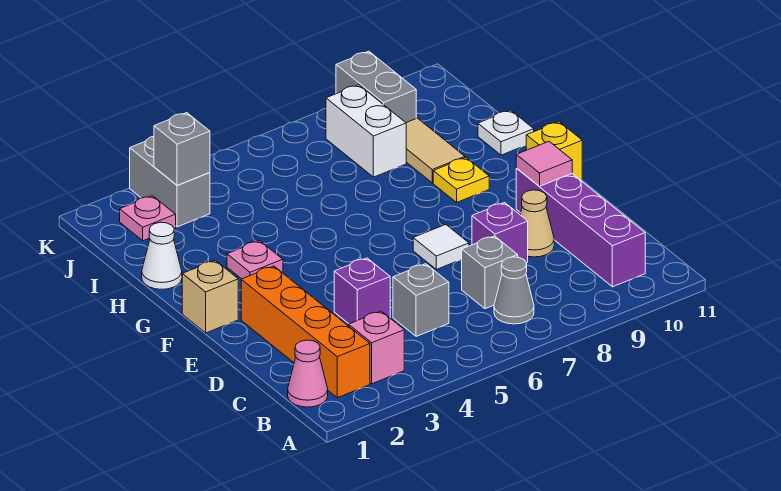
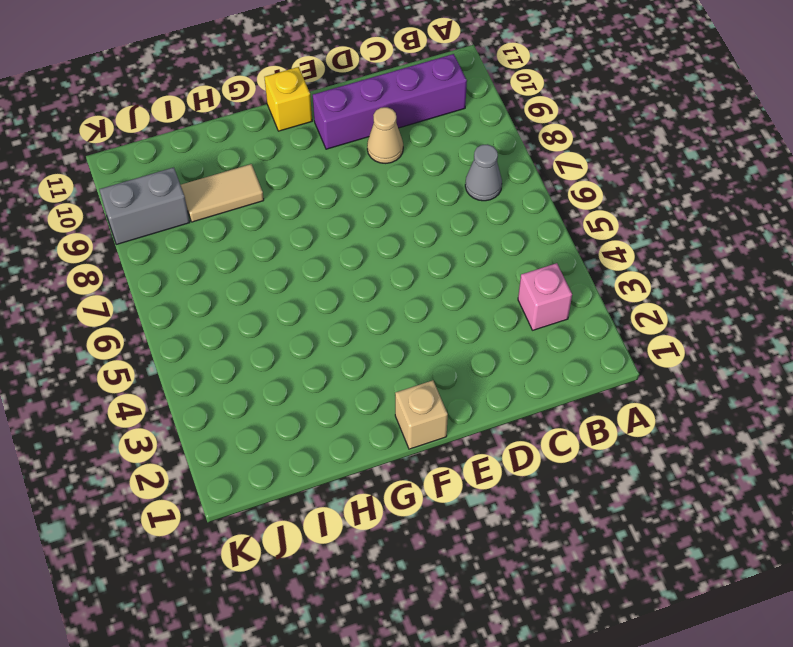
none -> pink 1x1 cone [288,340,328,407]
none -> orange 1x4 brick [241,266,370,398]
none -> grey 1x1 brick [393,264,449,336]

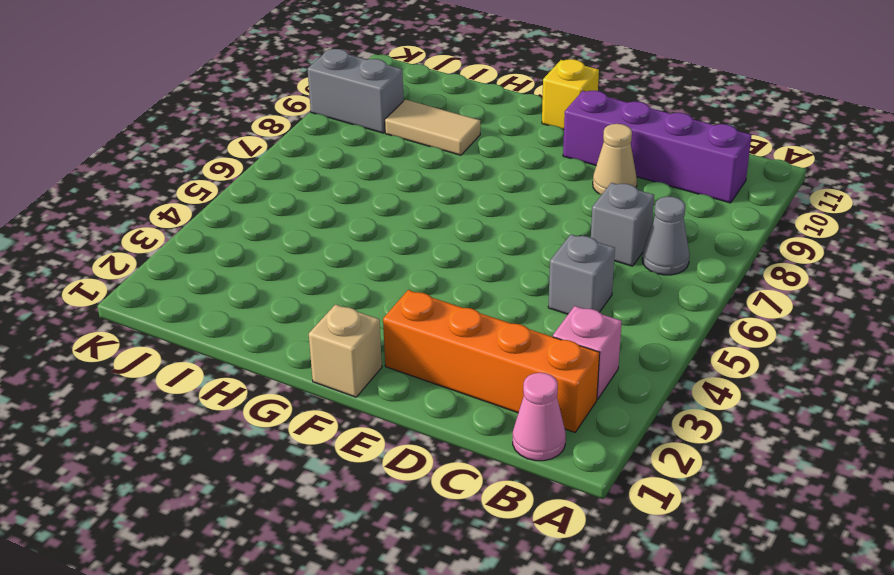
none -> purple 1x1 brick [334,258,390,324]
none -> purple 1x1 brick [472,203,528,263]
none -> white 1x1 tile [413,225,469,269]

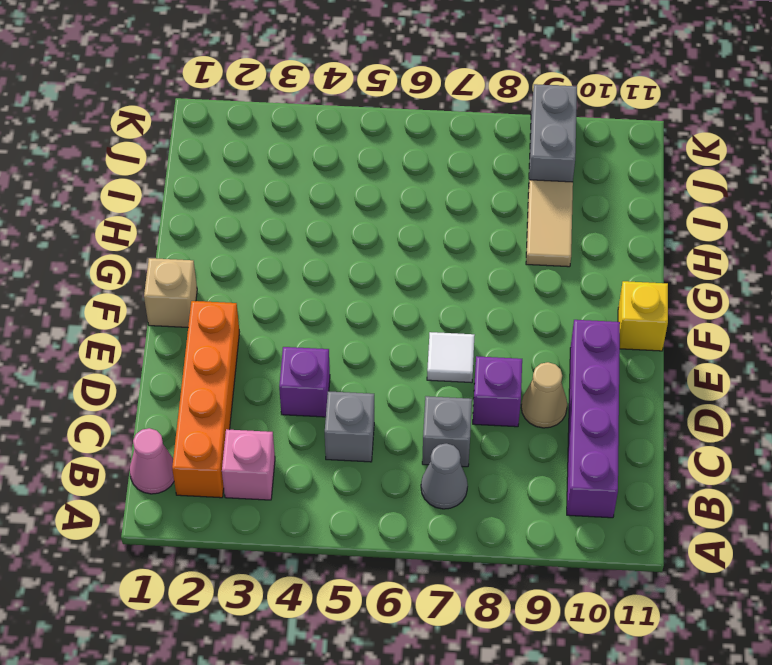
none -> pink 1x1 plate [227,241,283,279]
none -> yellow 1x1 plate [433,158,489,202]
none -> white 1x1 cone [142,222,182,289]

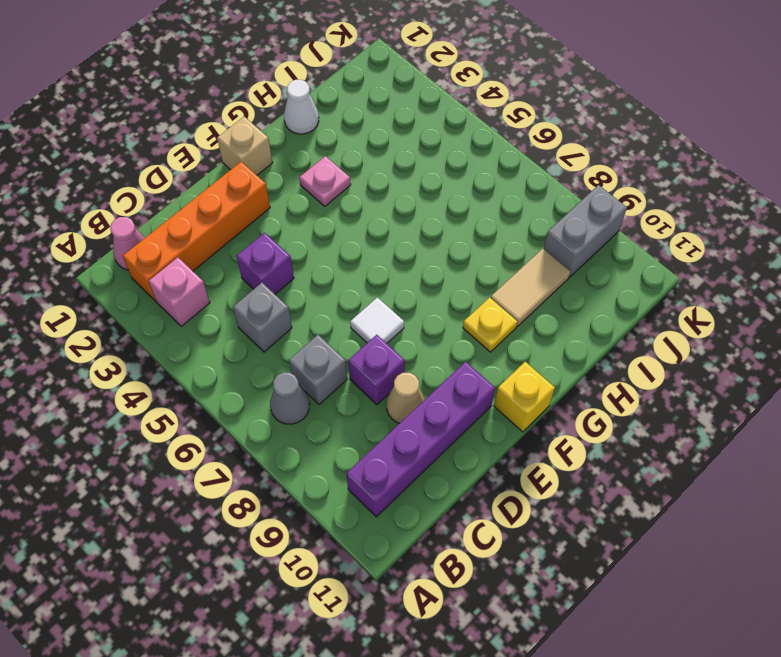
none -> white 1x1 plate [478,110,534,155]
none -> white 1x2 brick [326,85,406,177]
none -> pink 1x1 plate [120,196,176,241]

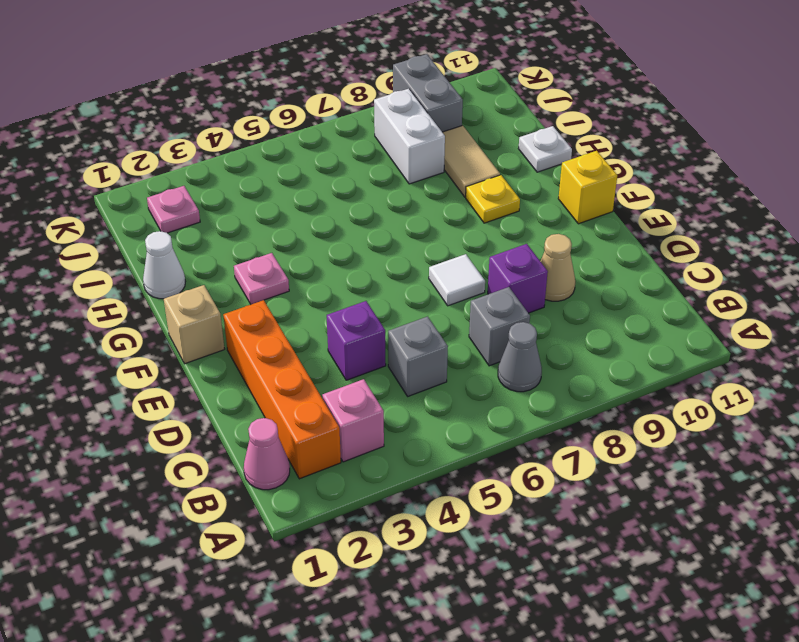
none -> purple 1x4 brick [516,169,645,287]
none -> grey 1x2 brick [130,136,210,227]
none -> pink 1x1 tile [516,141,572,186]

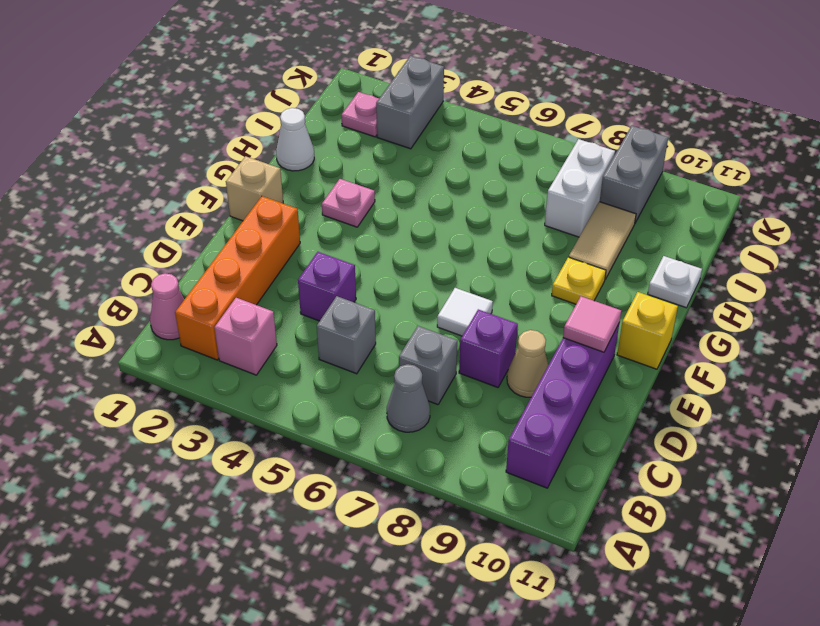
none -> grey 1x1 brick [154,113,210,185]

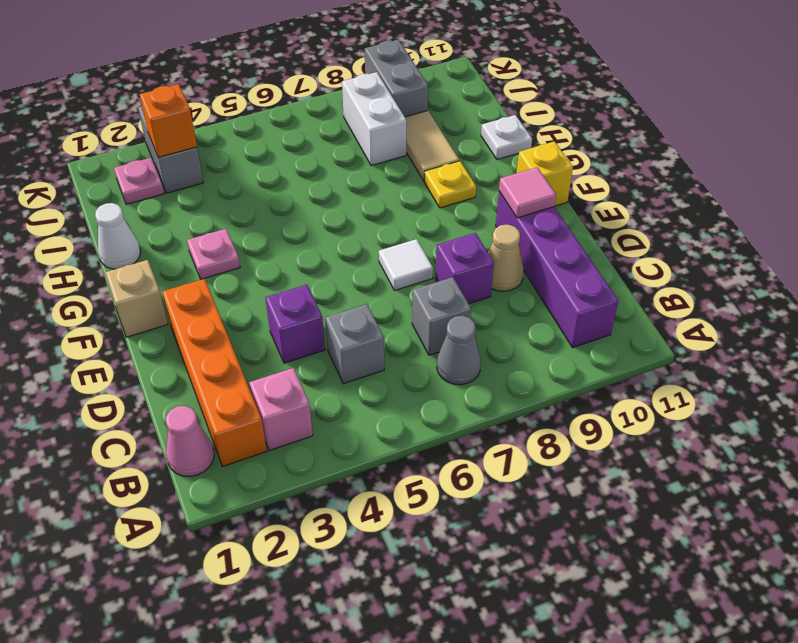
orange 1x1 brick [140,84,197,158] -> grey 1x1 brick [154,113,210,185]

